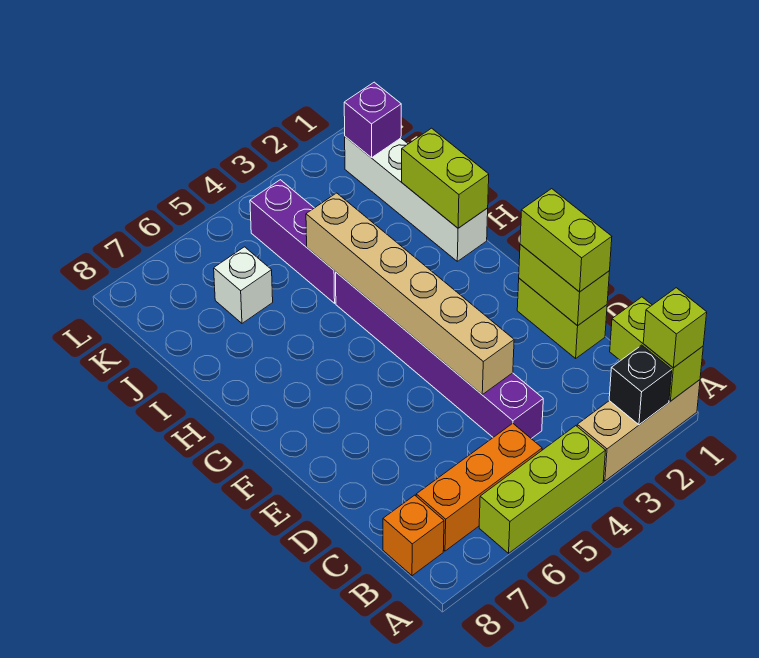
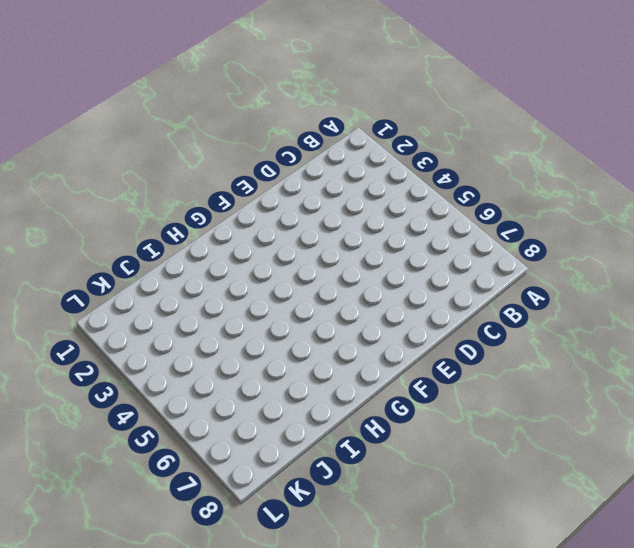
none -> tan 1x3 brick [577,380,700,481]
none -> lime 1x3 brick [479,426,606,553]
none -> orange 1x3 brick [416,423,542,551]

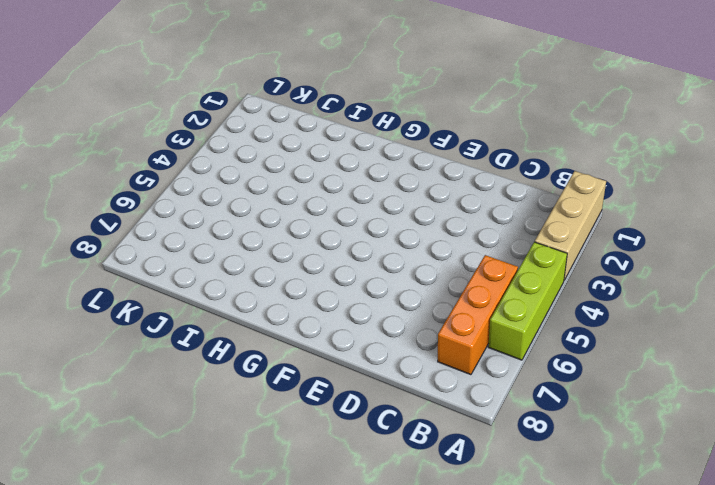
none -> orange 1x1 brick [383,495,444,576]
none -> purple 1x6 brick [336,272,543,439]
none -> lime 1x2 brick [517,278,607,358]

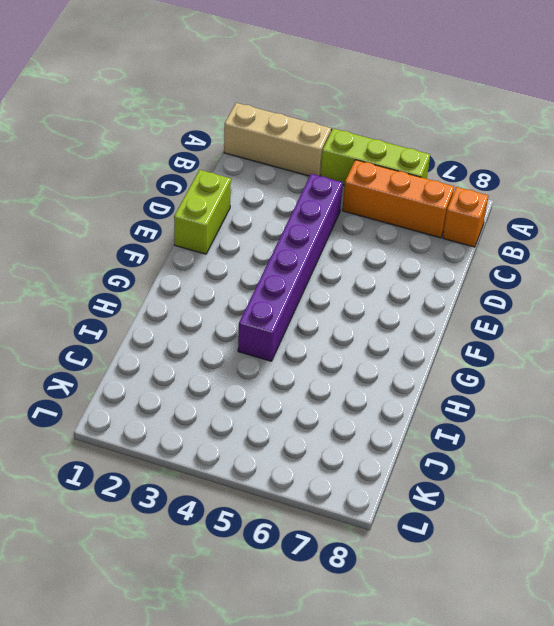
none -> white 1x4 brick [345,137,488,261]
none -> purple 1x3 brick [250,180,336,303]
none -> white 1x1 brick [214,247,273,323]

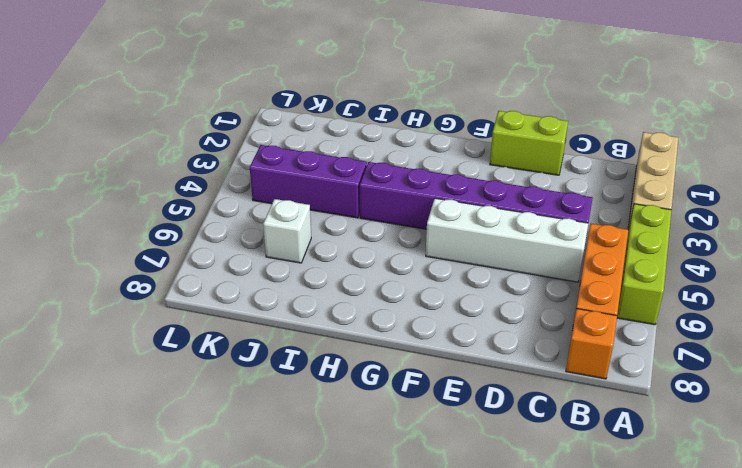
white 1x4 brick [426,198,588,282] -> white 1x4 brick moved to [345,137,488,261]
none -> lime 1x2 brick [610,297,703,401]
none -> black 1x1 brick [609,345,672,425]
none -> lime 1x2 brick [519,244,609,326]

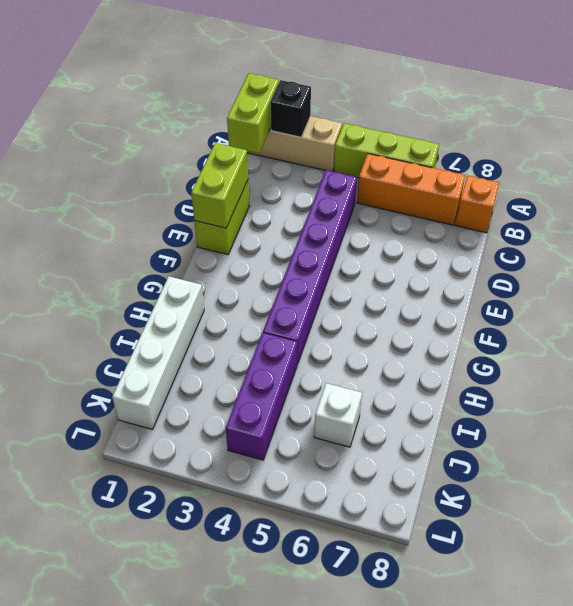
none -> tan 1x6 brick [306,193,514,395]
none -> lime 1x2 brick [402,128,489,228]
none -> purple 1x1 brick [344,82,401,158]

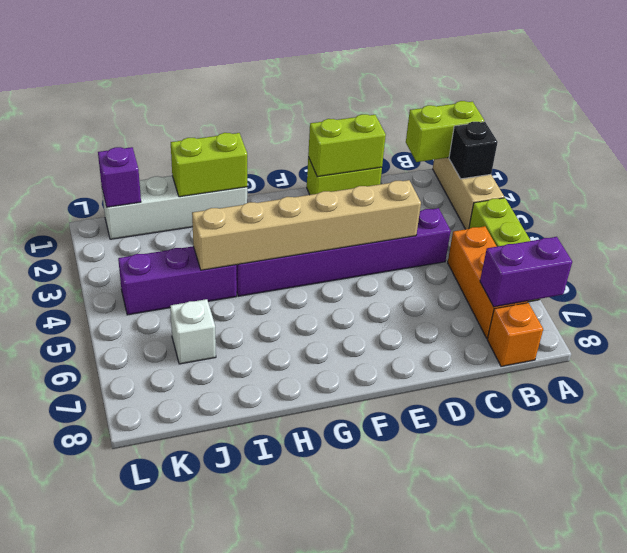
purple 1x2 brick [480,237,572,307] -> none
none -> lime 1x1 brick [643,288,707,368]
none -> lime 1x2 brick [520,189,612,292]

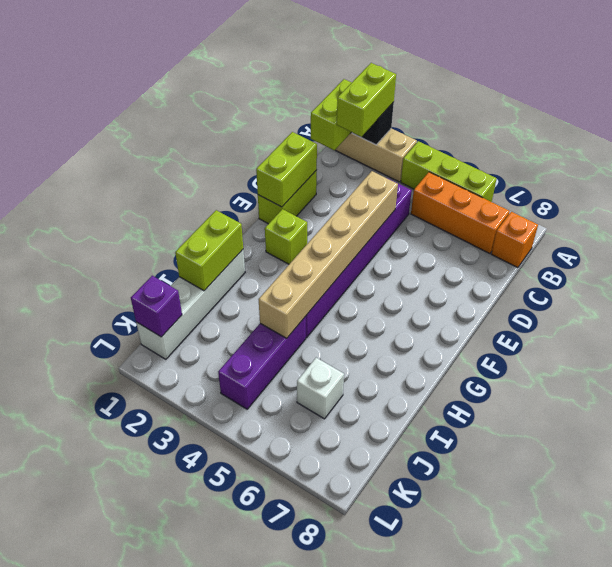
lime 1x2 brick [337,63,396,137] -> lime 1x2 brick moved to [520,189,612,292]
lime 1x1 brick [265,209,307,264] -> lime 1x1 brick moved to [643,288,707,368]

